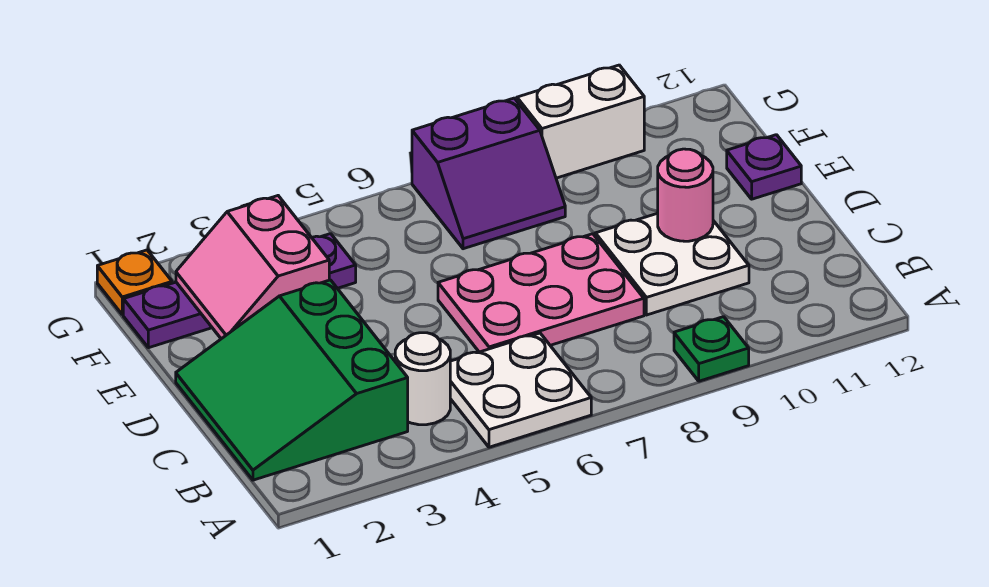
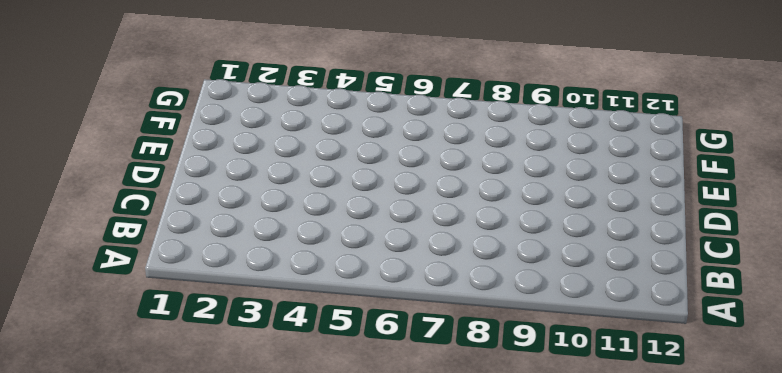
none -> white 2x2 plate [450,333,591,447]
none -> green 1x1 plate [674,317,749,381]
none -> green 3x3 slope [176,280,408,480]

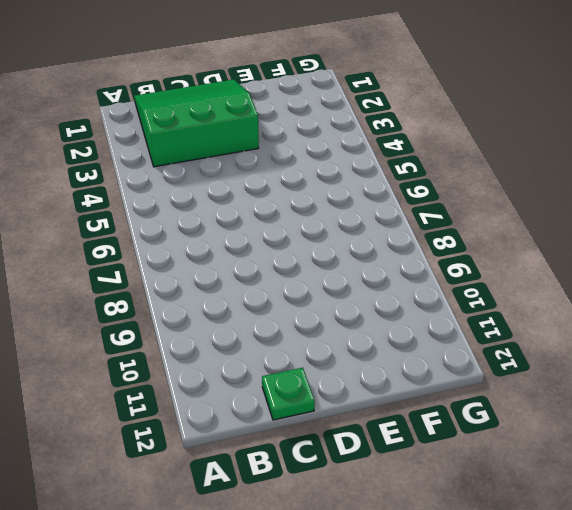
green 1x1 plate [262,368,315,420] -> green 1x1 plate moved to [674,317,749,381]
none -> white 2x2 plate [450,333,591,447]
none -> white 1x1 round brick [395,333,450,425]
none -> pink 2x3 plate [438,234,644,352]

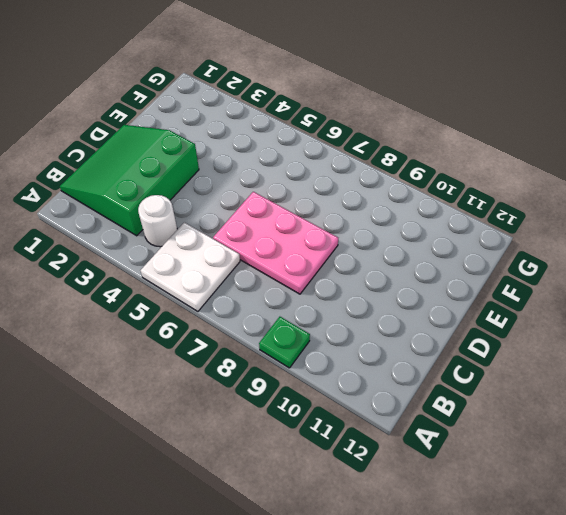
none -> white 2x2 plate [595,213,749,315]
none -> purple 1x1 plate [727,135,801,199]
none -> purple 1x4 plate [123,234,356,348]

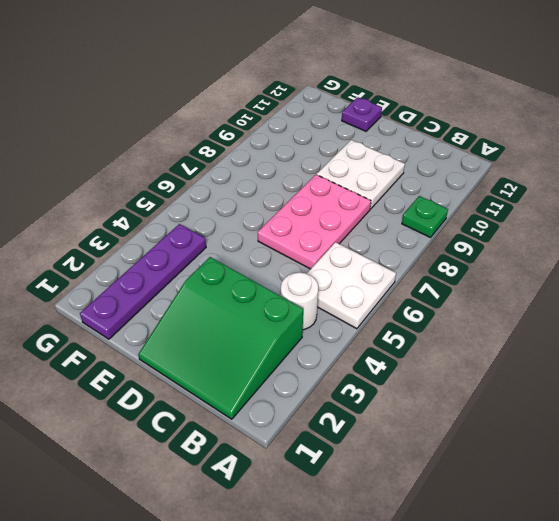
none -> purple 2x2 slope [412,98,565,249]
none -> orange 1x1 plate [97,250,172,315]
none -> white 1x2 brick [517,65,644,178]

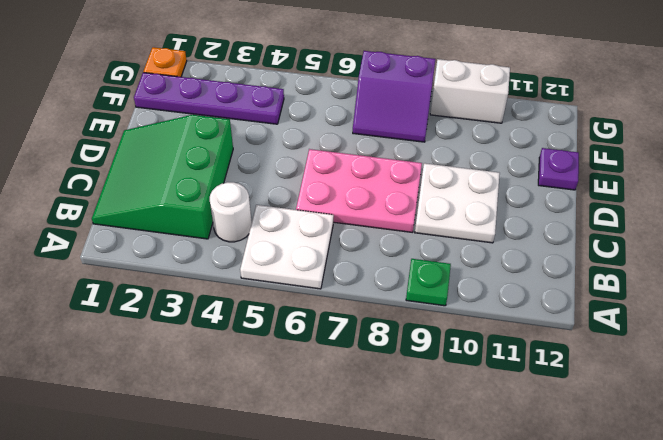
none -> pink 1x1 round brick [658,149,713,241]
none -> pink 2x2 slope [176,196,329,339]

